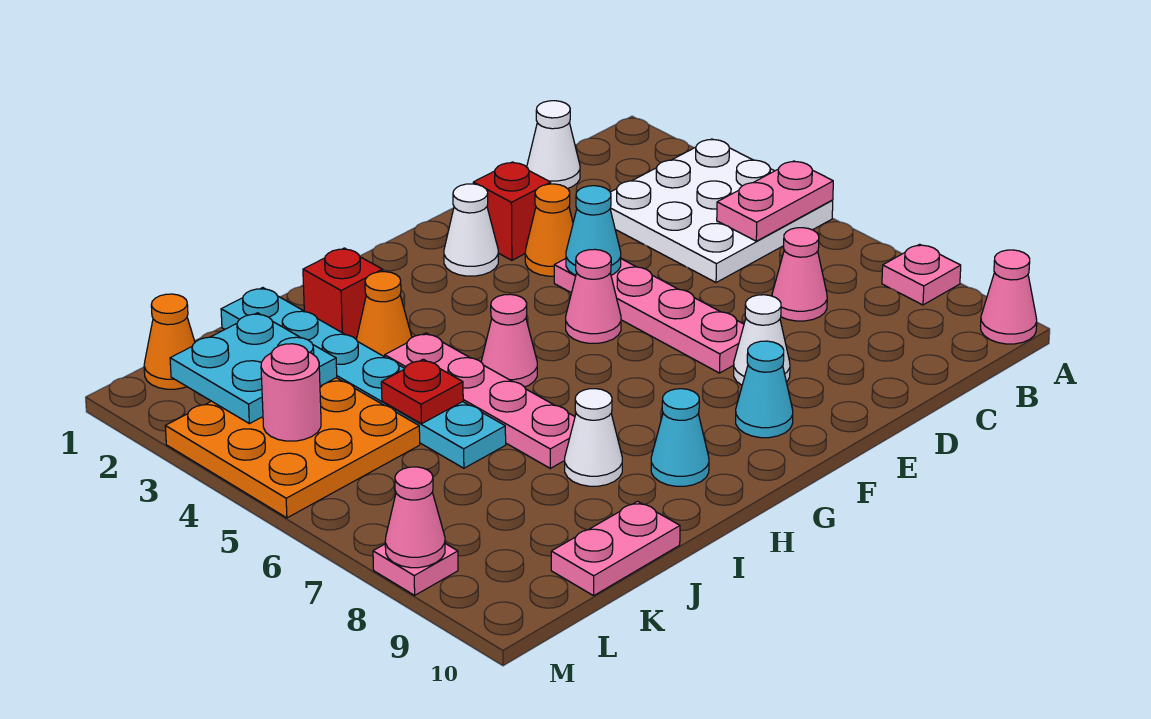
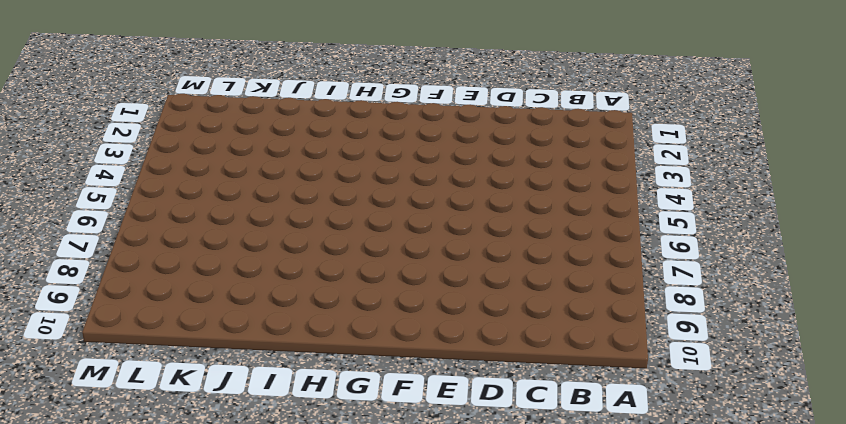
none -> white 3x3 plate [610,139,833,283]
none -> pink 1x1 plate [882,244,961,305]
none -> pink 1x1 cone [980,250,1037,344]

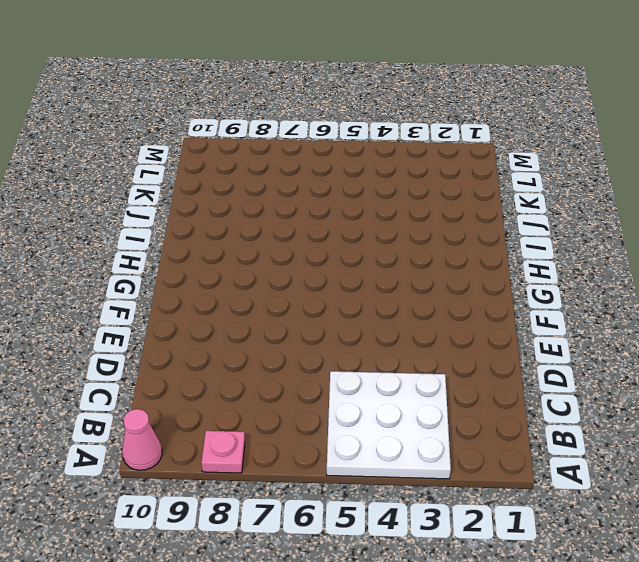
none -> white 1x1 cone [527,101,580,189]
none -> pink 1x1 cone [772,228,827,321]
none -> red 1x1 brick [473,162,551,260]

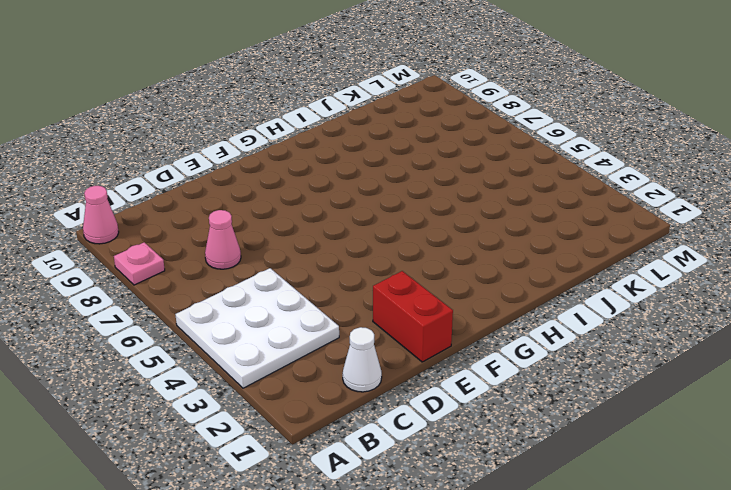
red 1x2 brick [373,271,453,362] -> red 1x1 brick [473,162,551,260]
none -> orange 1x1 cone [525,184,573,276]
none -> pink 1x4 plate [554,259,744,373]
none -> white 1x1 cone [734,295,790,385]

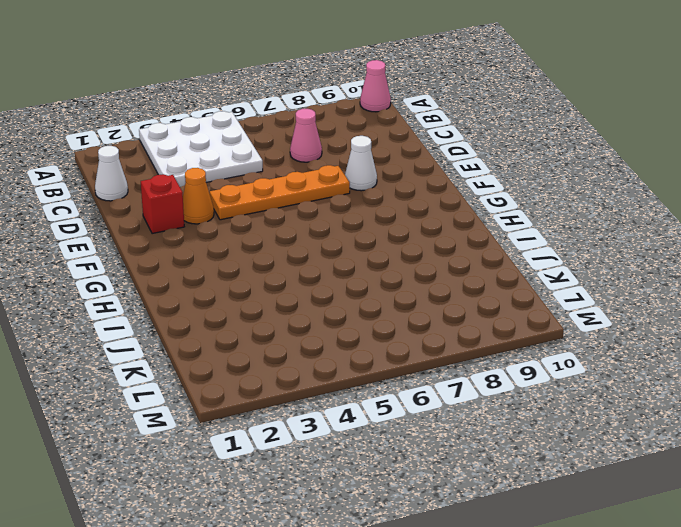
orange 1x4 plate [210,165,350,220] -> pink 1x4 plate [554,259,744,373]
none -> pink 1x1 plate [882,244,961,305]
none -> white 1x1 cone [444,184,498,276]
none -> pink 1x1 cone [566,249,621,343]

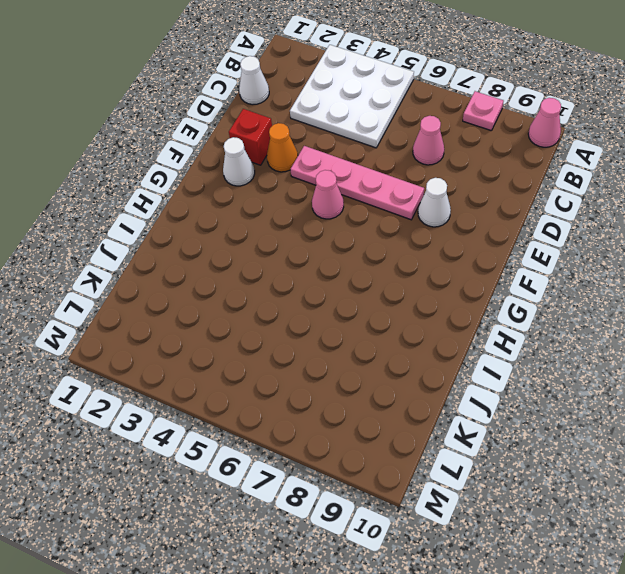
none -> cyan 1x1 cone [736,341,793,438]
none -> pink 1x1 cone [481,294,537,387]
none -> cyan 1x1 cone [651,389,709,486]

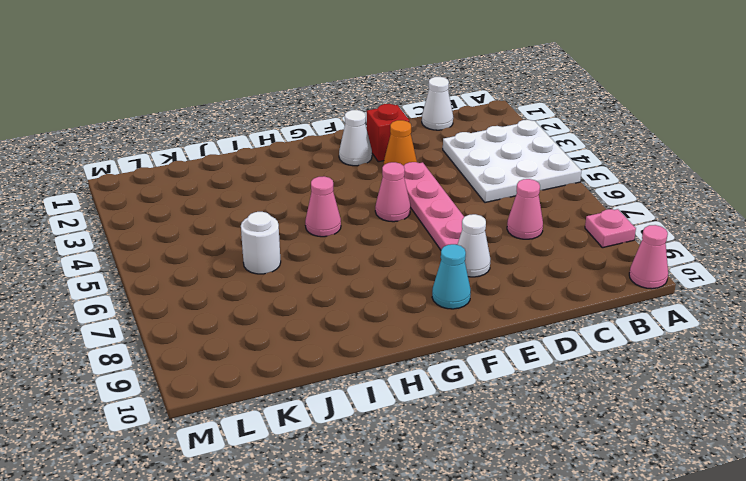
white 1x1 round brick [241,212,281,274] -> cyan 1x6 plate [221,288,506,468]
none -> cyan 1x1 cone [651,389,709,486]
none -> red 1x1 brick [303,248,383,340]
none -> orange 1x1 cone [357,272,412,357]

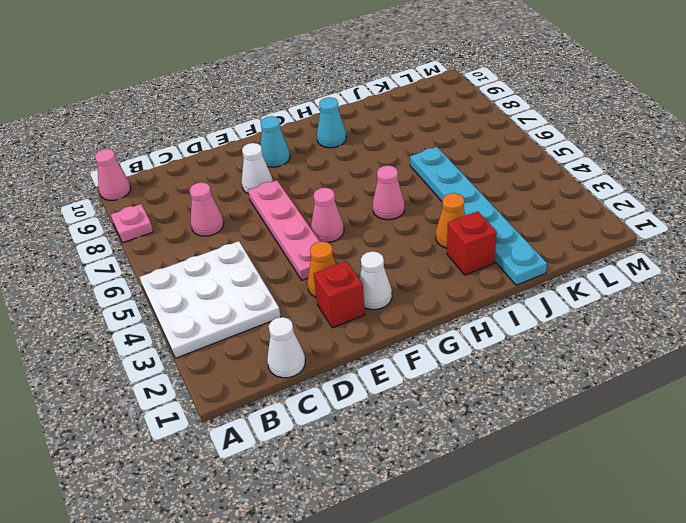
none -> pink 1x4 plate [385,333,575,468]
none -> white 1x1 cone [565,389,622,486]
none -> pink 1x2 plate [551,501,680,596]

